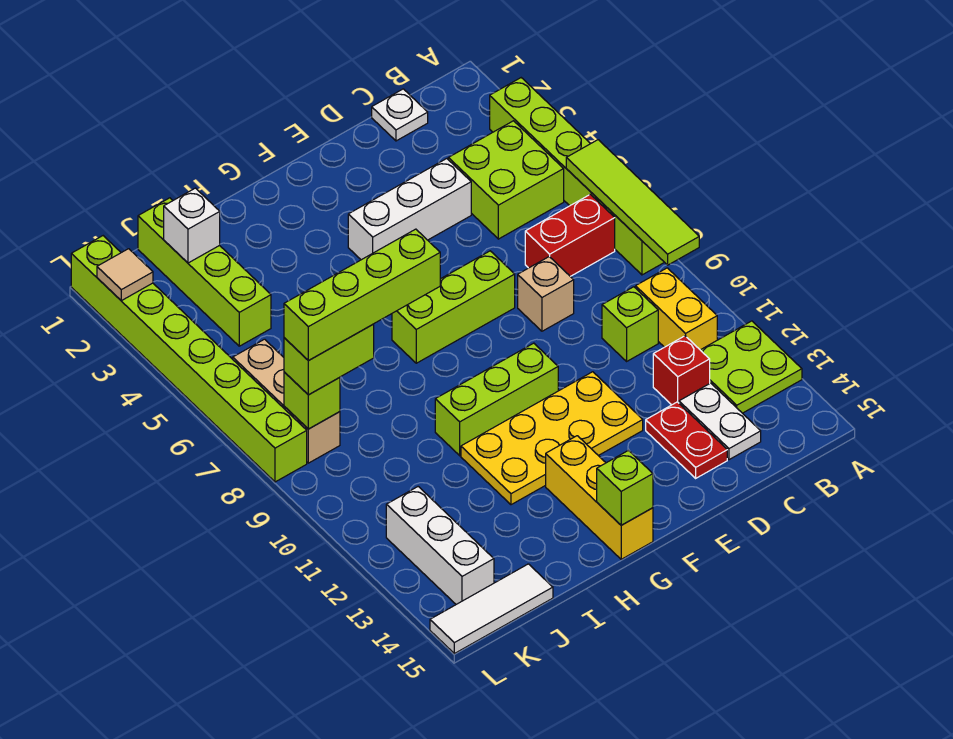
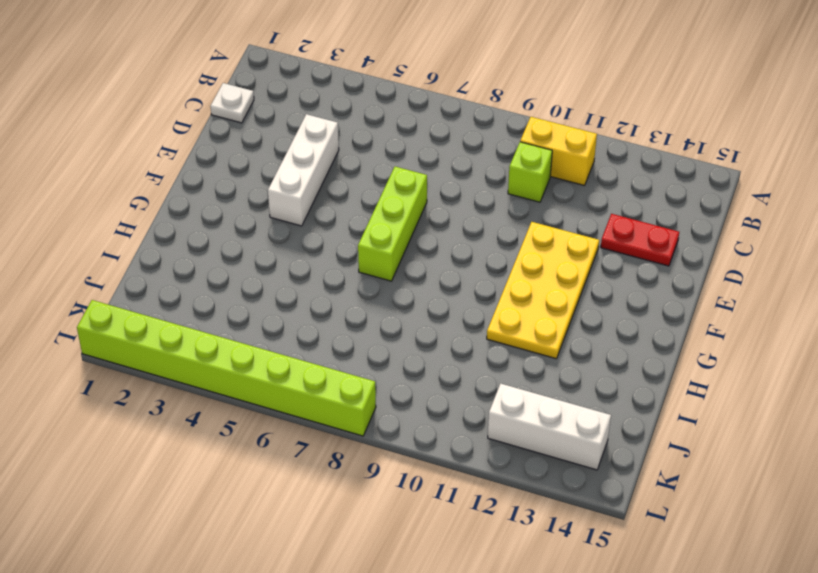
none -> lime 1x6 brick [490,78,664,275]
none -> lime 2x2 plate [701,321,802,413]
none -> lime 2x2 brick [448,121,564,239]

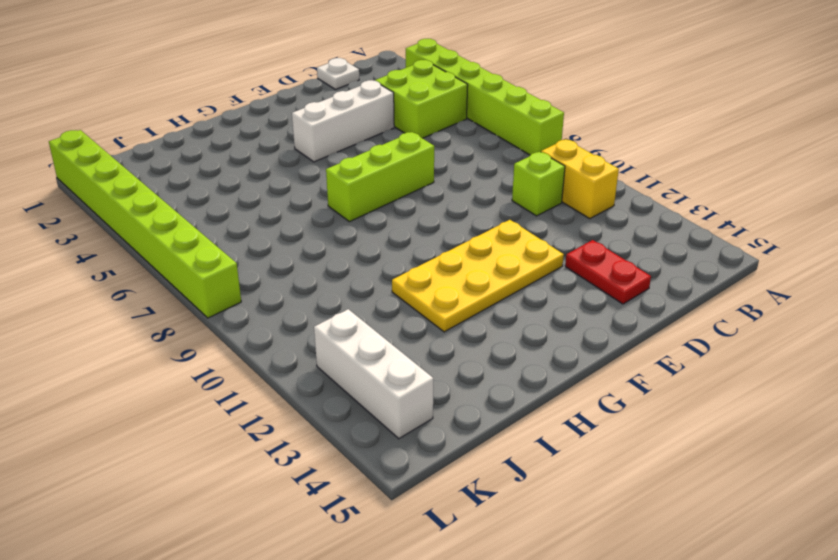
none -> lime 2x2 plate [701,321,802,413]
none -> red 1x2 brick [525,194,615,276]
none -> red 1x1 brick [653,336,710,405]

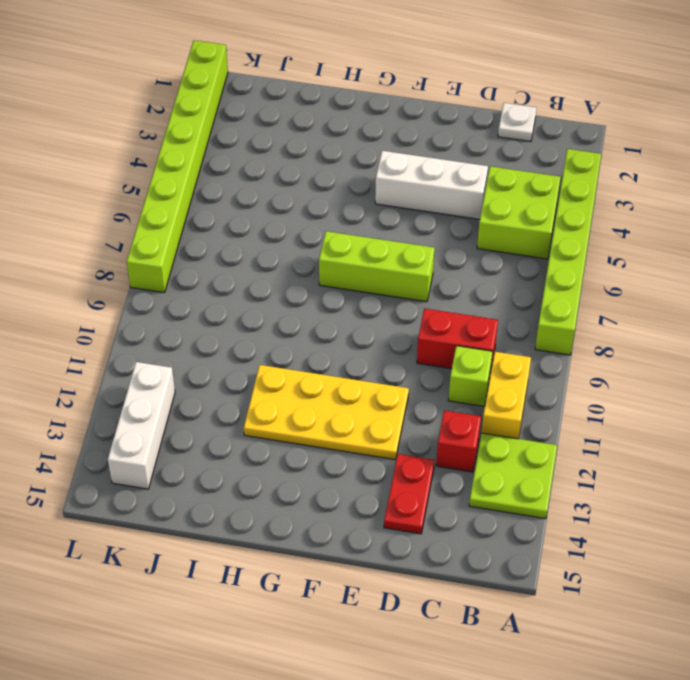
red 1x2 brick [417,308,498,369] -> red 1x2 brick moved to [525,194,615,276]
none -> white 1x2 plate [679,383,761,460]
none -> tan 1x1 brick [518,257,574,331]
none -> lime 1x3 brick [435,343,558,456]

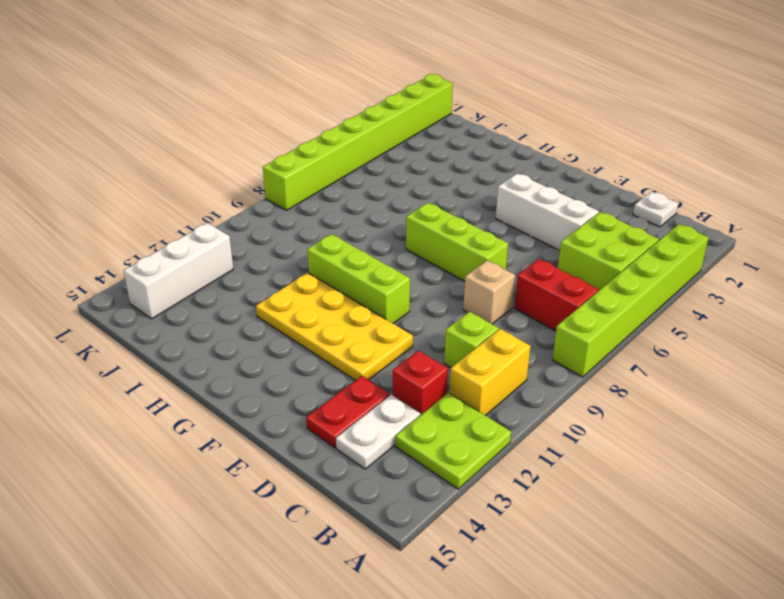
none -> yellow 1x3 brick [546,436,653,559]
none -> lime 1x4 brick [138,198,271,346]
none -> white 1x3 tile [430,564,553,654]

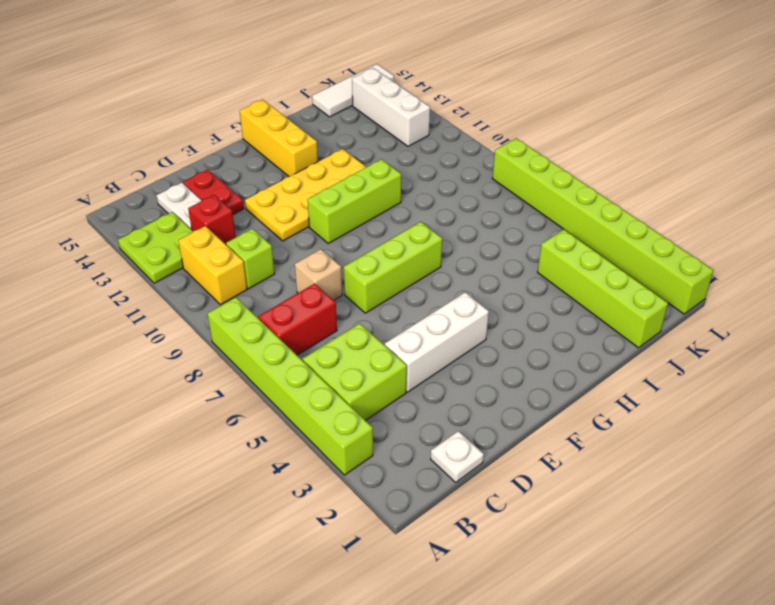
none -> tan 1x3 brick [233,339,340,463]
none -> lime 1x4 tile [566,140,699,265]
none -> lime 1x1 brick [597,450,653,525]

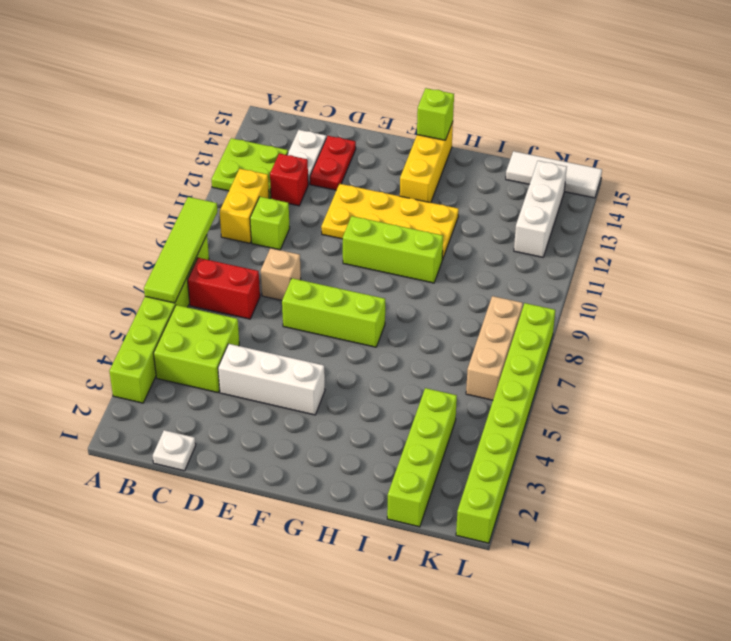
none -> white 1x1 brick [164,188,220,263]
none -> lime 1x1 brick [284,372,340,429]
none -> tan 1x1 tile [97,249,153,301]

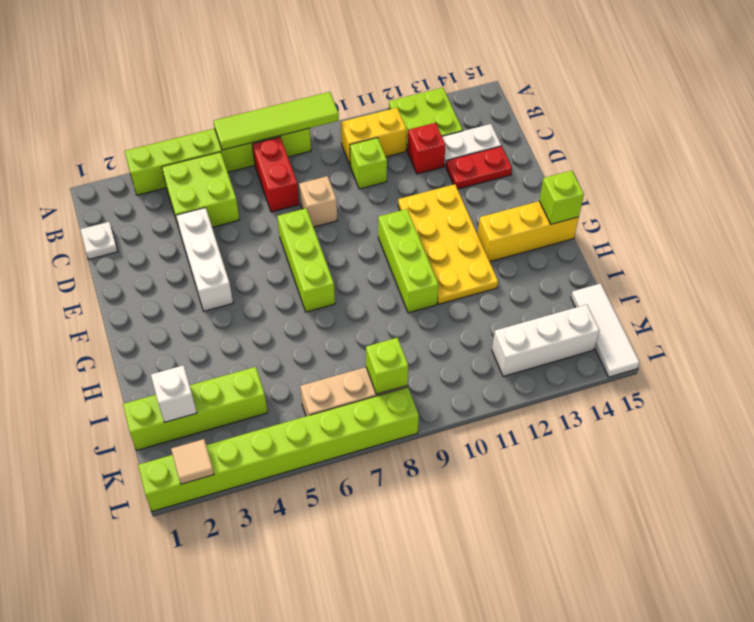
none -> lime 1x2 brick [284,324,374,395]
none -> lime 1x4 brick [284,229,440,361]

